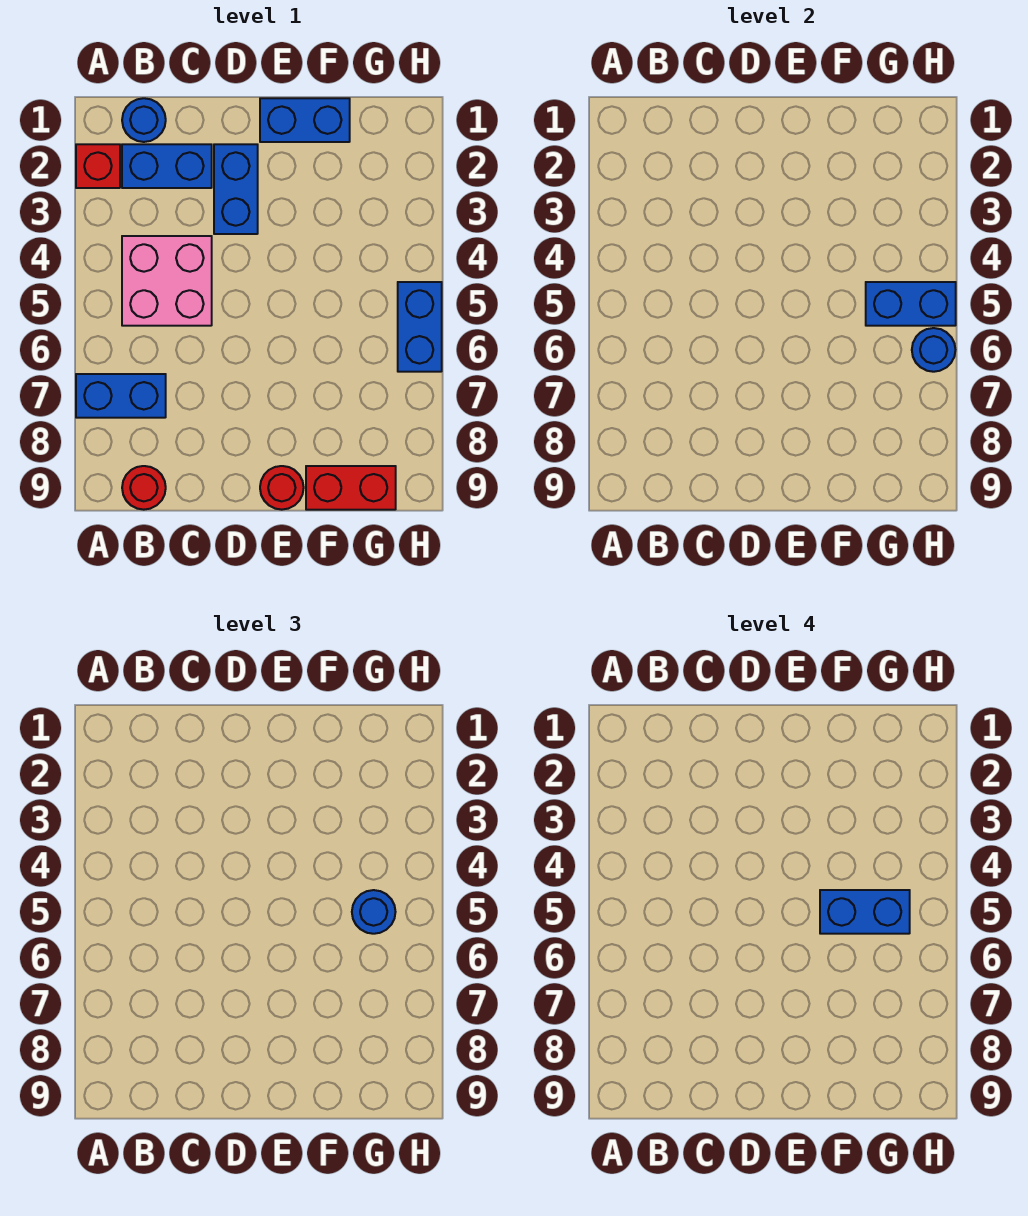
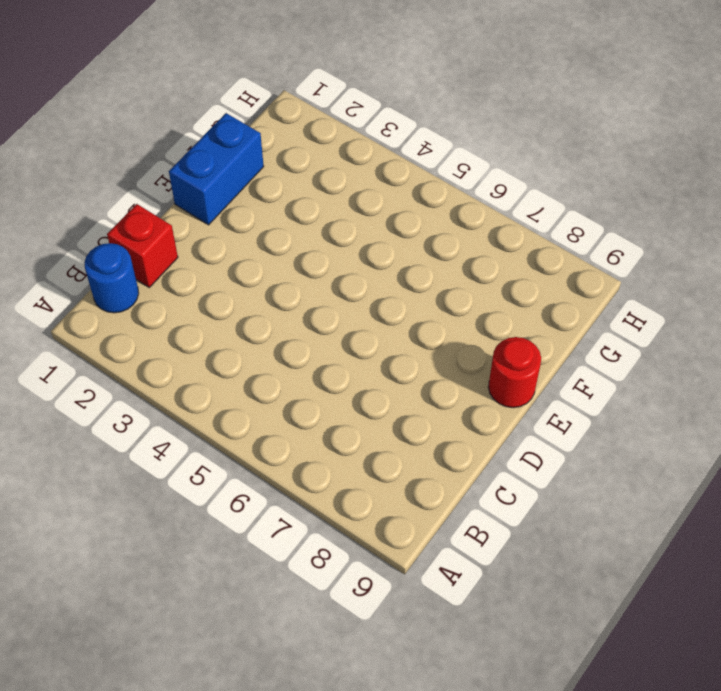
red 1x1 brick [107,204,178,287] -> red 1x1 brick moved to [76,144,120,188]
none -> blue 1x2 brick [76,374,166,418]
none -> blue 1x2 brick [122,144,212,188]
none -> pink 2x2 brick [122,236,212,326]

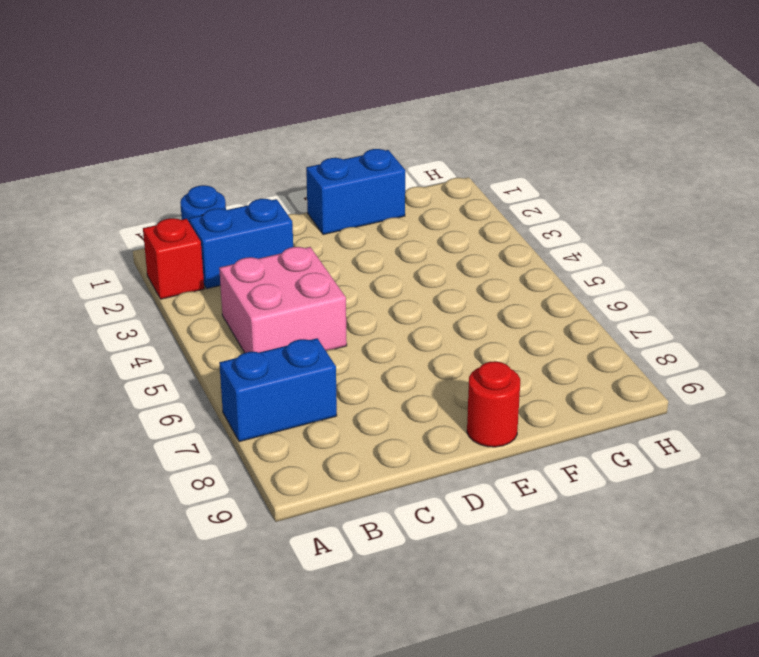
none -> red 1x1 round brick [122,466,166,510]
none -> blue 1x2 brick [214,144,258,234]
none -> red 1x2 brick [306,466,396,510]

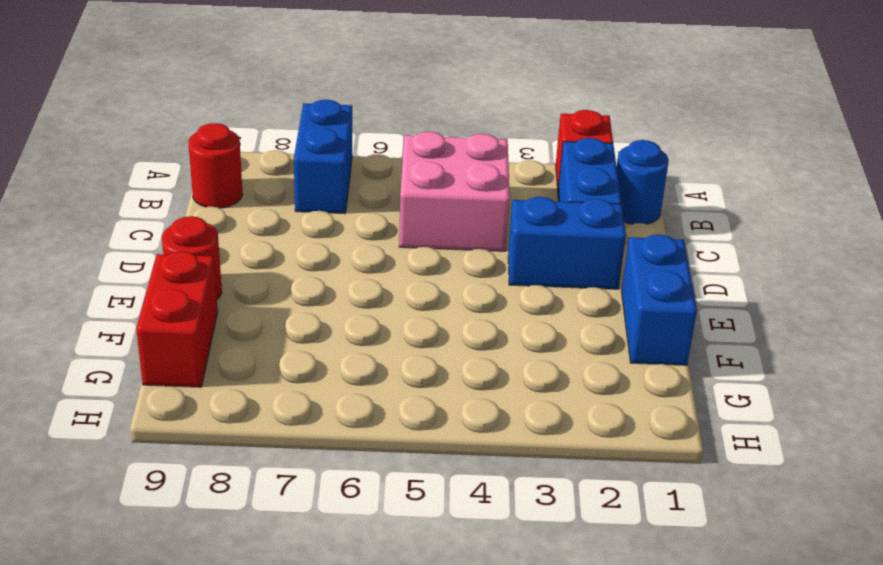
none -> blue 1x2 brick [398,282,442,372]
none -> blue 1x2 brick [866,282,956,326]
none -> blue 1x1 round brick [912,328,955,372]

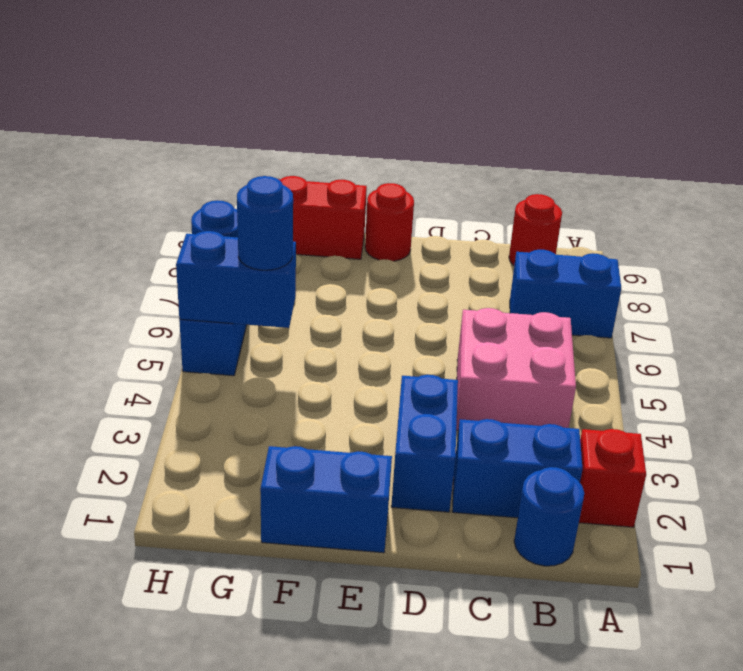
none -> blue 1x2 brick [820,890,910,934]

